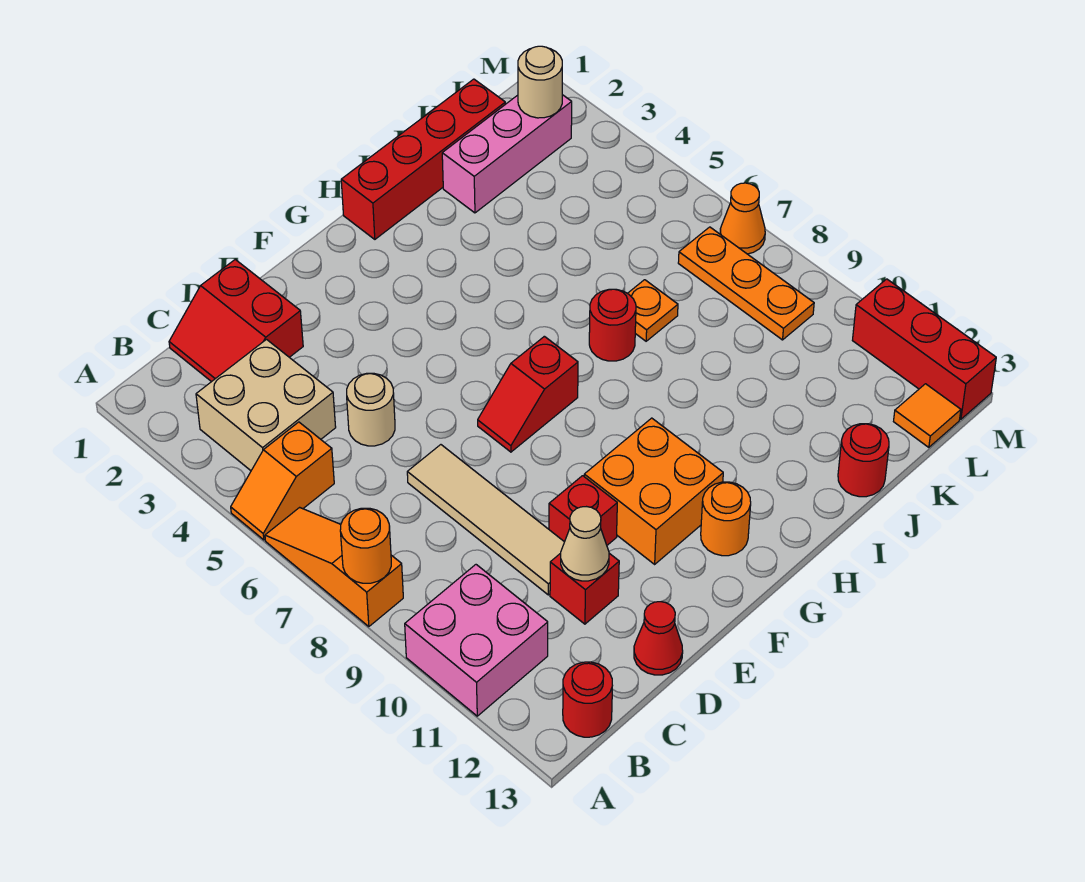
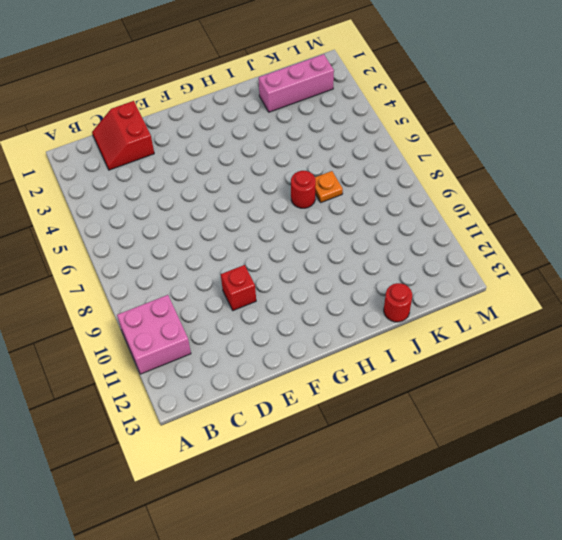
none -> orange 1x2 slope [231,422,334,540]
none -> orange 1x3 slope [265,507,403,627]
none -> tan 2x2 brick [196,340,336,471]

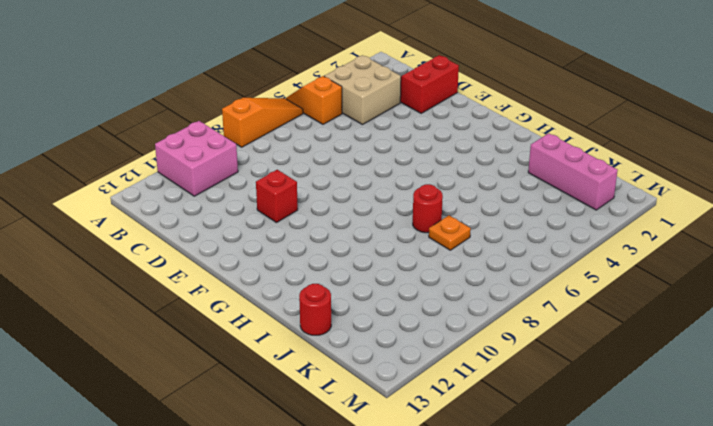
none -> red 1x1 round brick [563,662,613,737]
none -> tan 1x1 round brick [347,373,395,446]
none -> tan 1x4 tile [407,445,564,595]

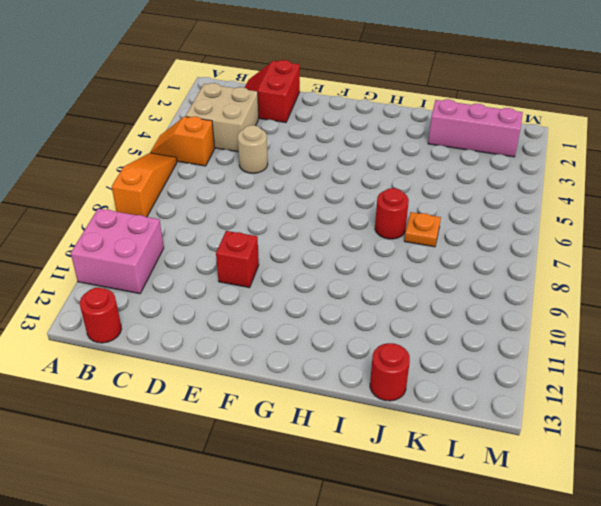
none -> tan 1x4 tile [407,445,564,595]
none -> red 1x1 brick [550,553,619,624]
none -> red 1x1 cone [634,602,683,675]

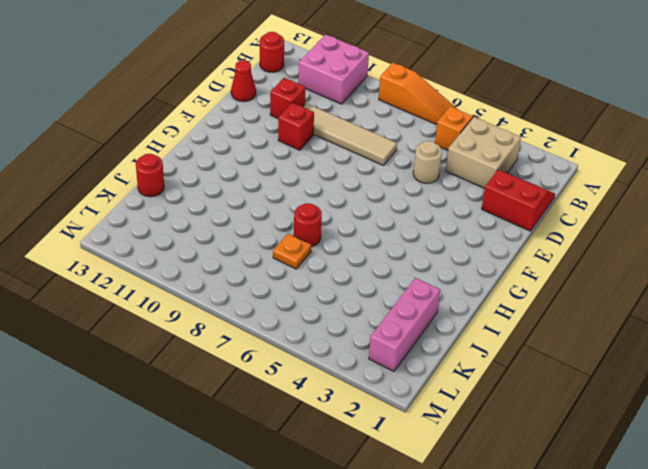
none -> red 1x2 slope [478,336,578,452]
none -> orange 2x2 brick [584,418,723,564]
none -> orange 1x1 round brick [701,482,751,556]

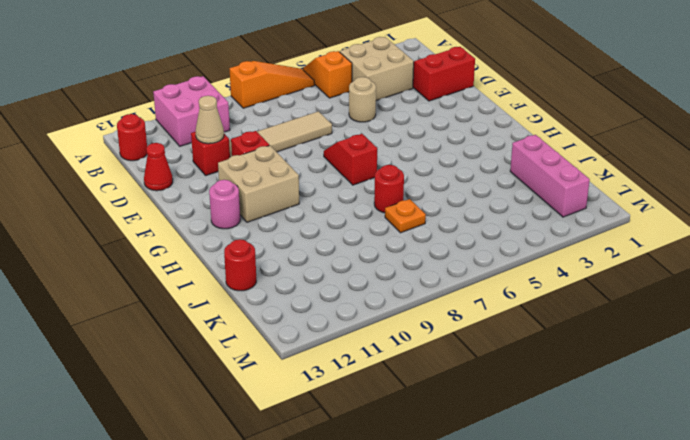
tan 2x2 brick [218,145,299,222] -> orange 2x2 brick [584,418,723,564]
pink 1x1 round brick [209,180,240,229] -> orange 1x1 round brick [701,482,751,556]
none -> red 1x4 brick [341,79,505,239]
none -> orange 1x3 plate [678,227,814,340]
none -> orange 1x1 tile [894,384,961,447]

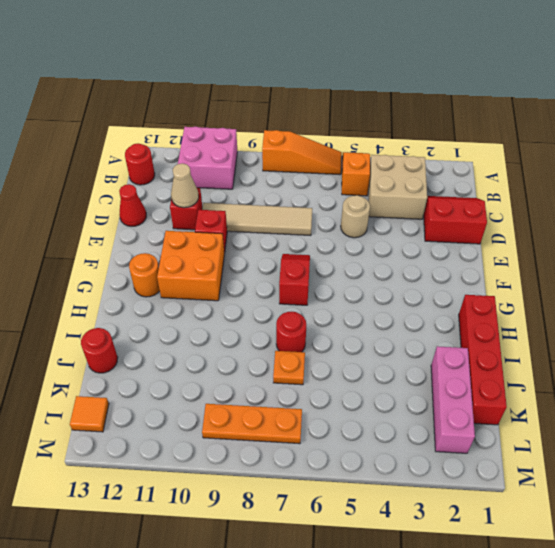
none -> orange 1x1 cone [720,183,765,254]
none -> red 1x3 brick [852,279,996,419]
none -> orange 1x1 round brick [340,508,391,583]

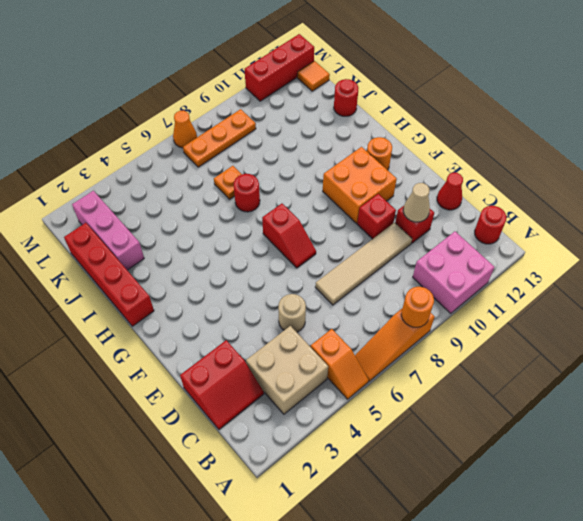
none -> tan 1x1 round brick [518,46,562,118]

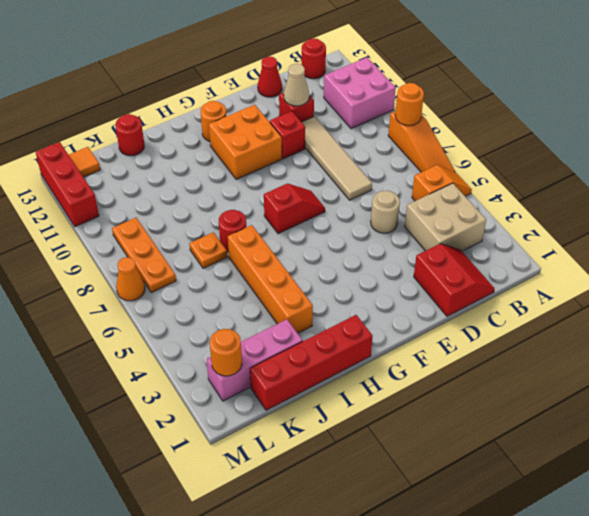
orange 1x4 brick [228,225,313,333] -> none
orange 1x1 round brick [210,329,242,376] -> tan 1x1 round brick [518,46,562,118]

